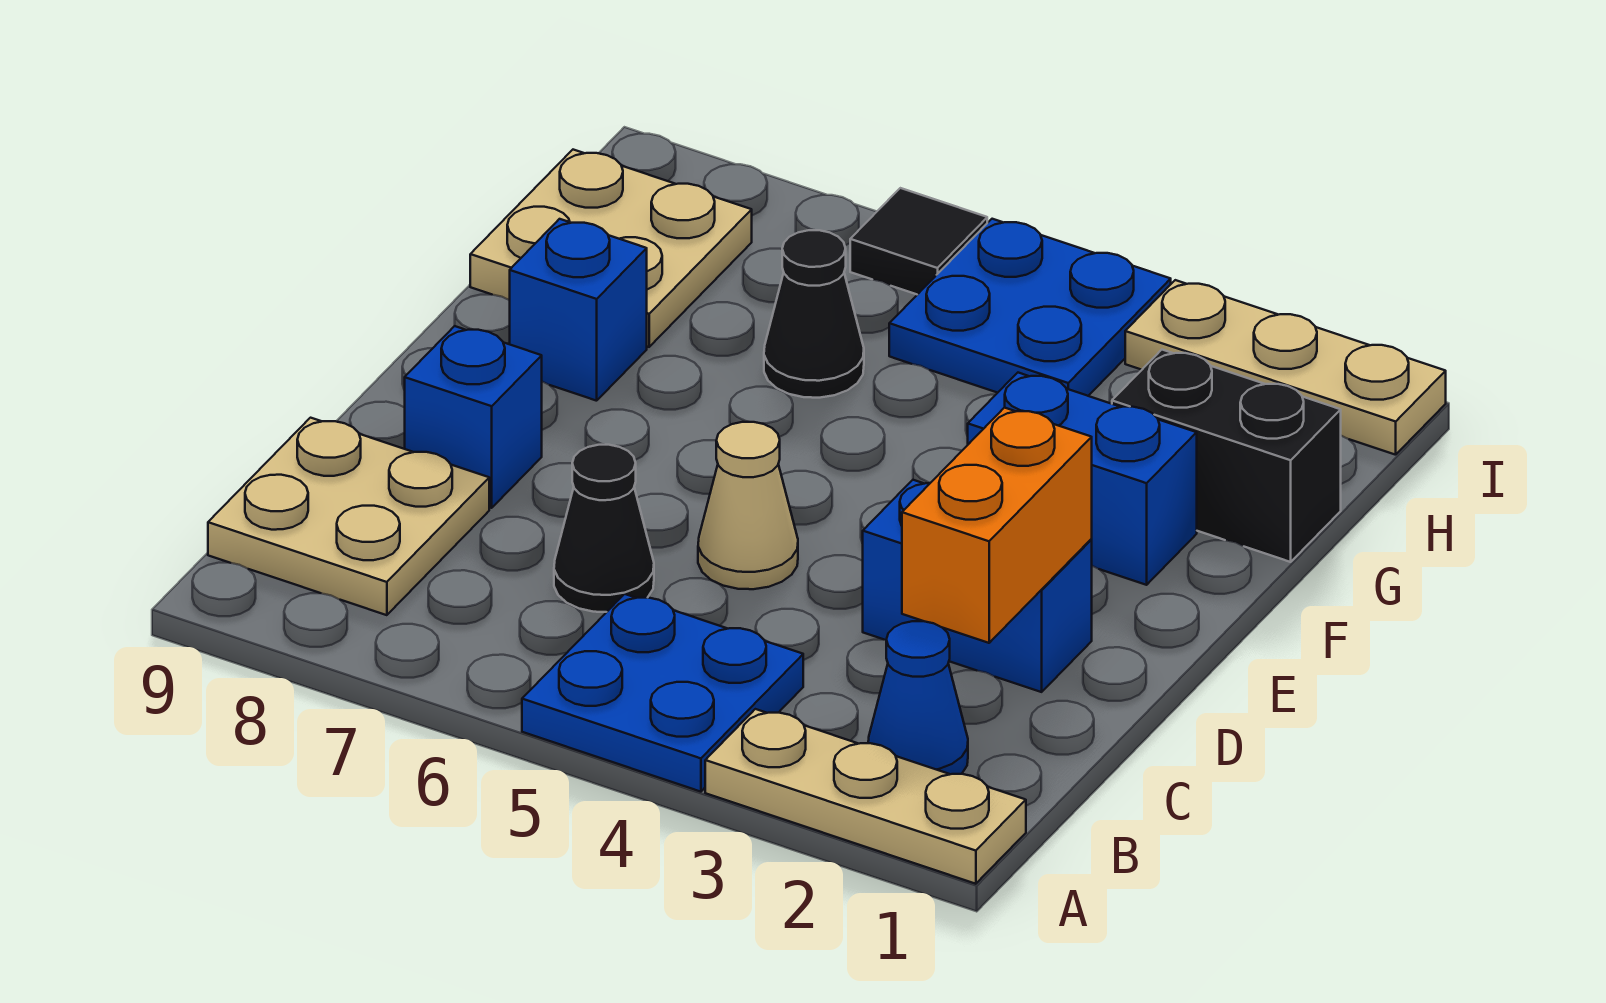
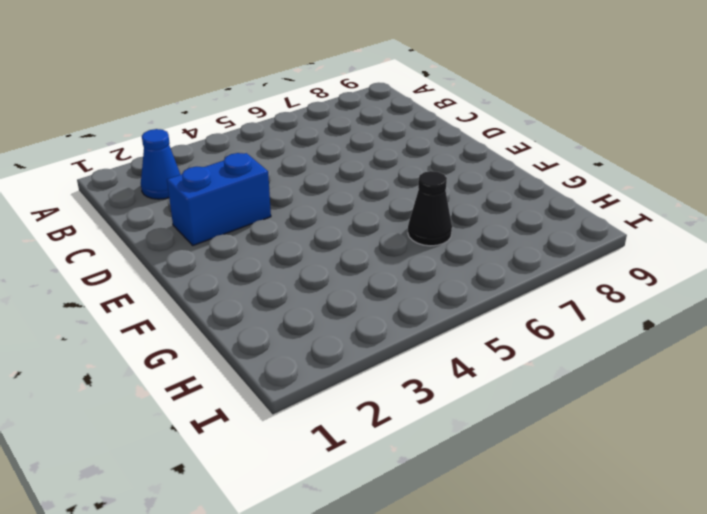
none -> tan 1x3 plate [705,709,1026,884]
none -> blue 2x2 plate [522,594,803,792]
none -> tan 2x2 plate [208,418,489,615]

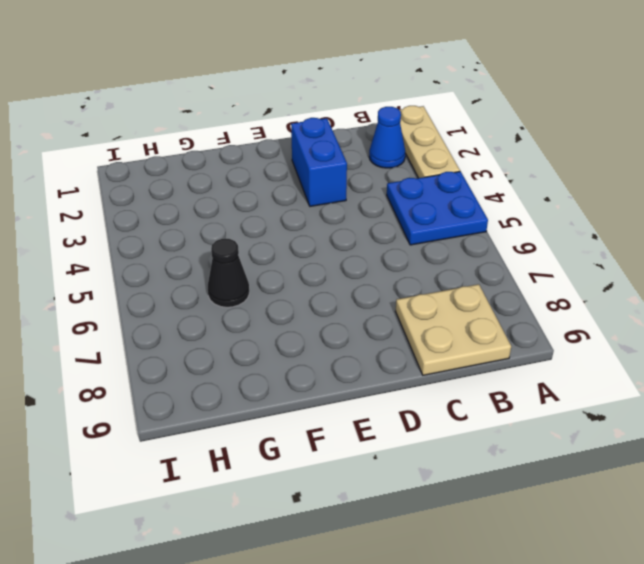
none -> black 1x1 cone [554,445,654,612]
none -> tan 1x1 cone [698,422,798,589]
none -> blue 1x1 brick [405,326,542,508]

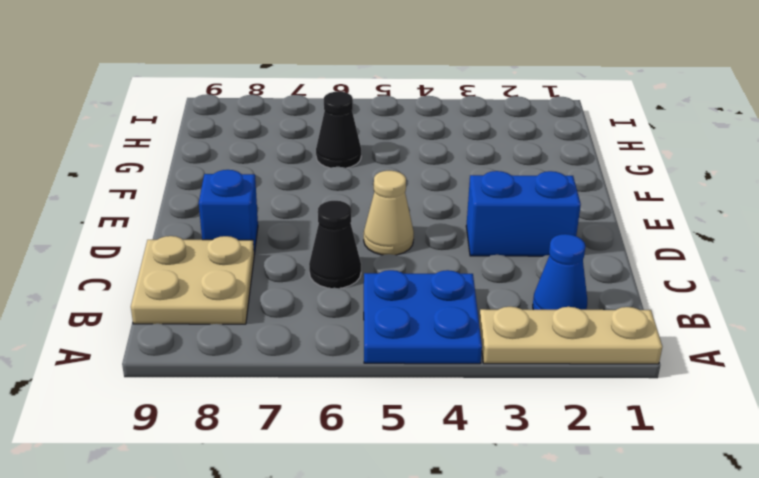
none -> blue 1x2 brick [968,373,1197,585]
none -> blue 1x1 brick [510,219,647,401]
none -> black 1x2 brick [1112,350,1341,562]

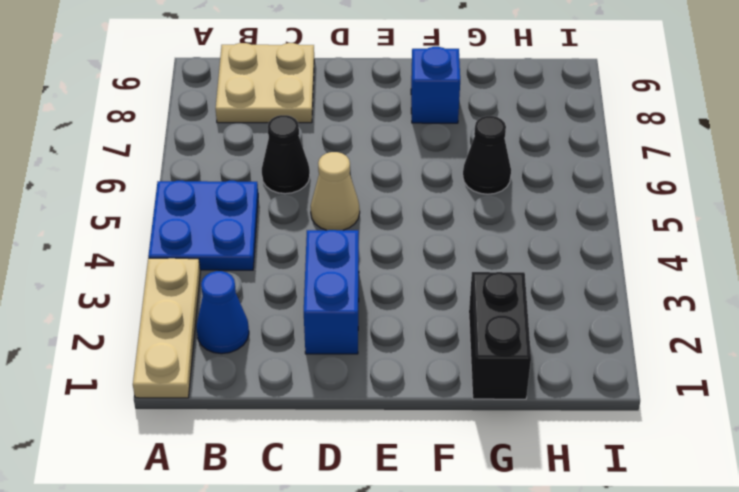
none -> blue 1x1 brick [405,326,542,508]
none -> blue 1x2 brick [968,373,1197,585]
none -> tan 2x2 plate [470,150,752,347]

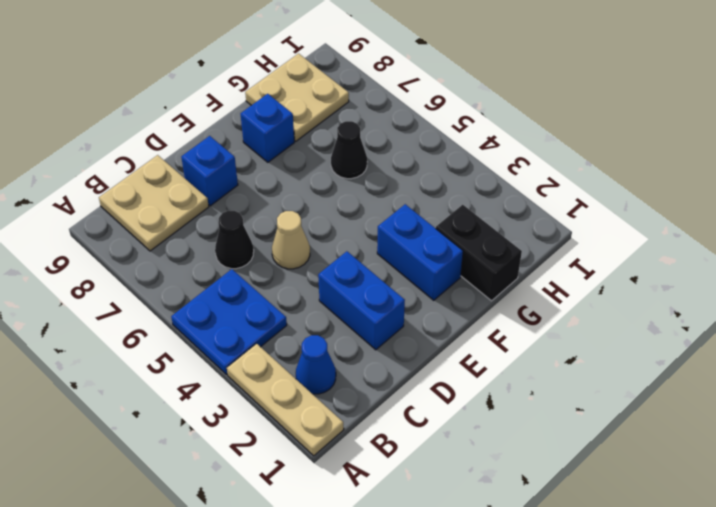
none -> blue 2x2 plate [889,219,1171,396]
none -> tan 1x3 plate [1125,280,1446,455]
none -> black 1x1 tile [850,188,987,295]

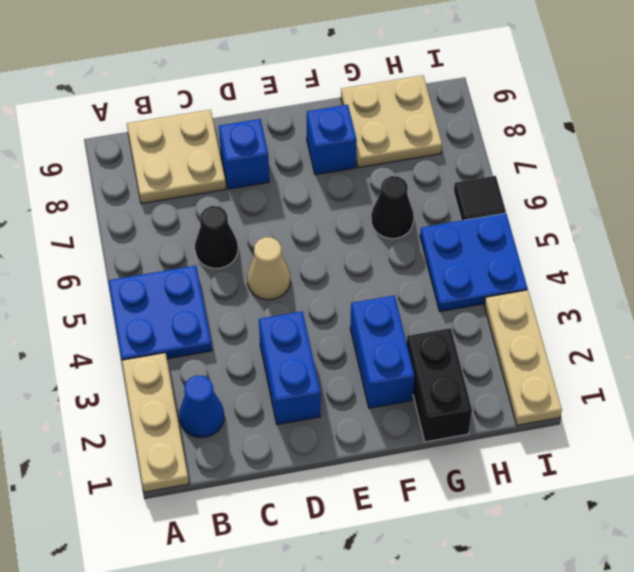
none -> orange 1x2 brick [902,408,1092,643]

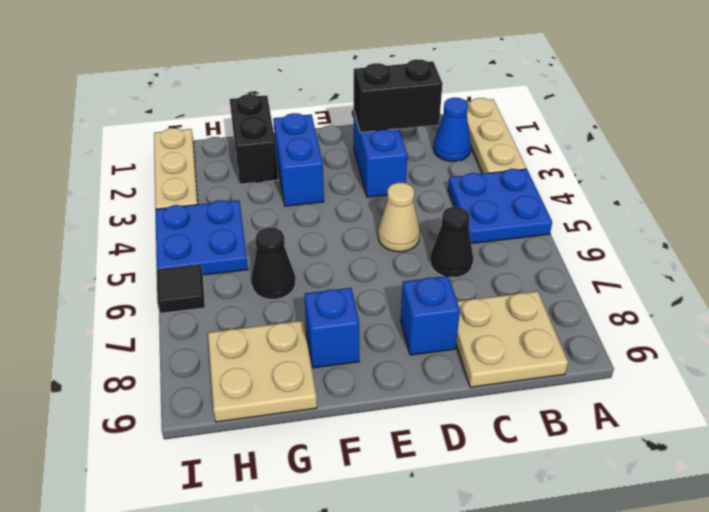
black 1x2 brick [354,59,442,133] -> orange 1x2 brick [902,408,1092,643]

